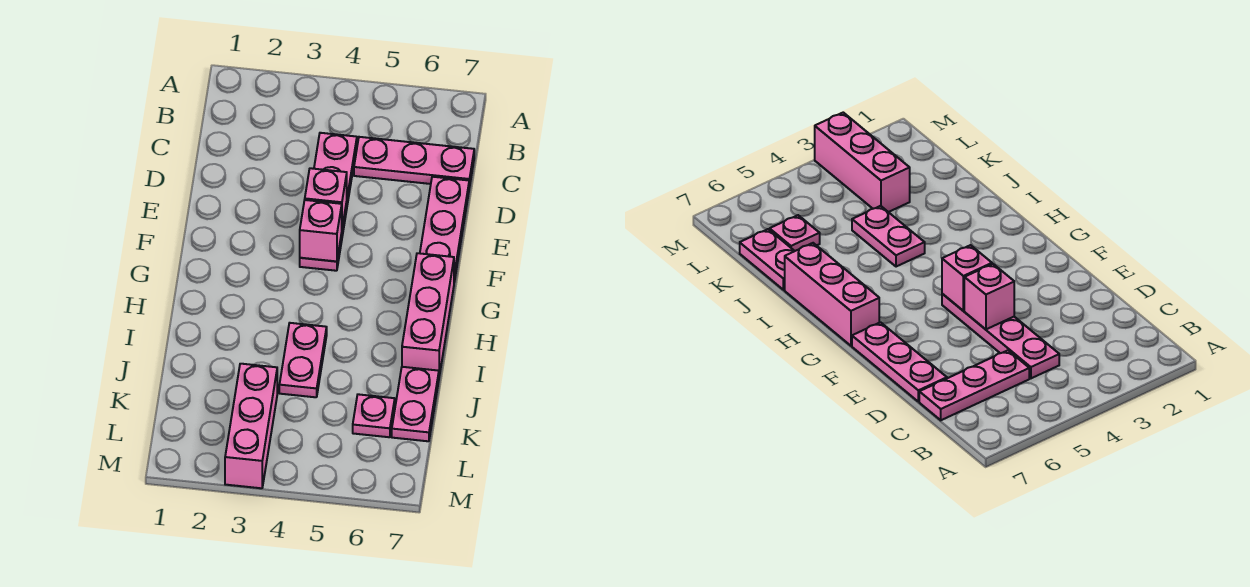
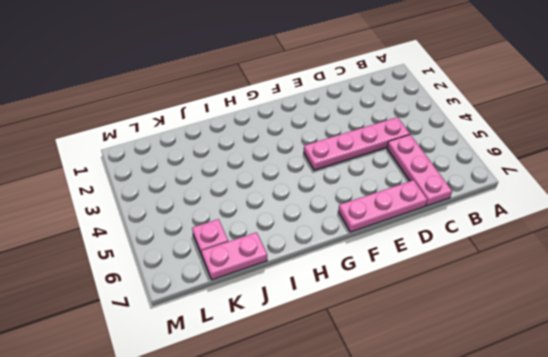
none -> pink 1x3 brick [402,253,454,376]
none -> pink 1x2 plate [279,323,327,397]

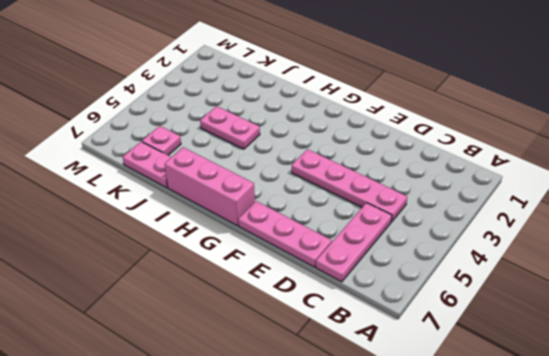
none -> pink 1x3 brick [225,364,277,488]
none -> pink 1x1 brick [305,168,347,227]

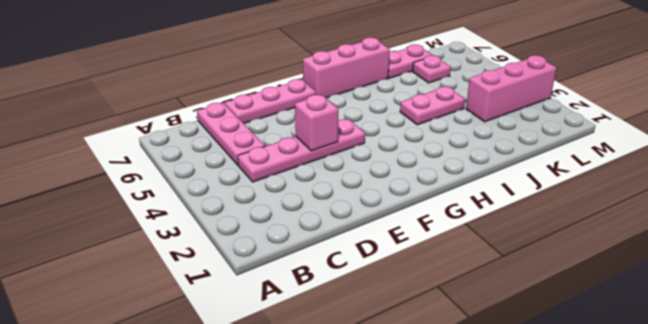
none -> pink 1x1 brick [300,200,342,261]

